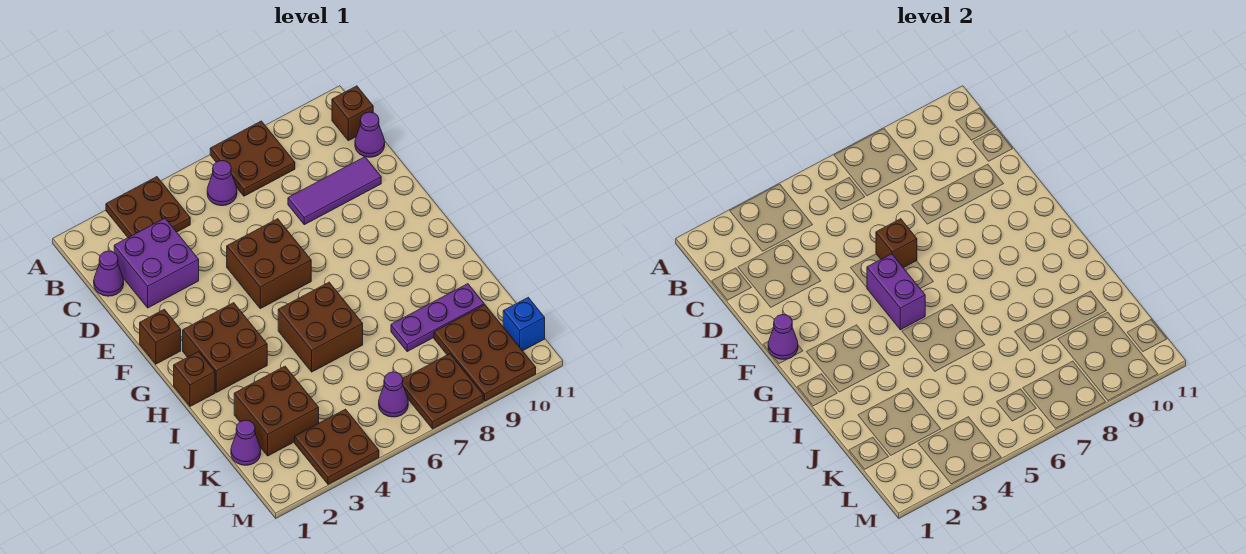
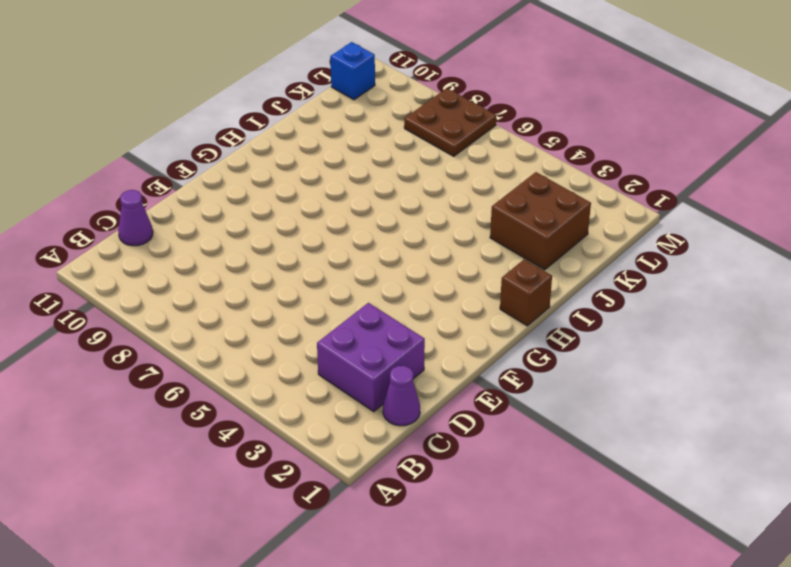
none -> brown 2x2 plate [106,177,190,238]
none -> brown 2x2 plate [210,121,295,196]
none -> purple 1x1 cone [207,160,237,206]

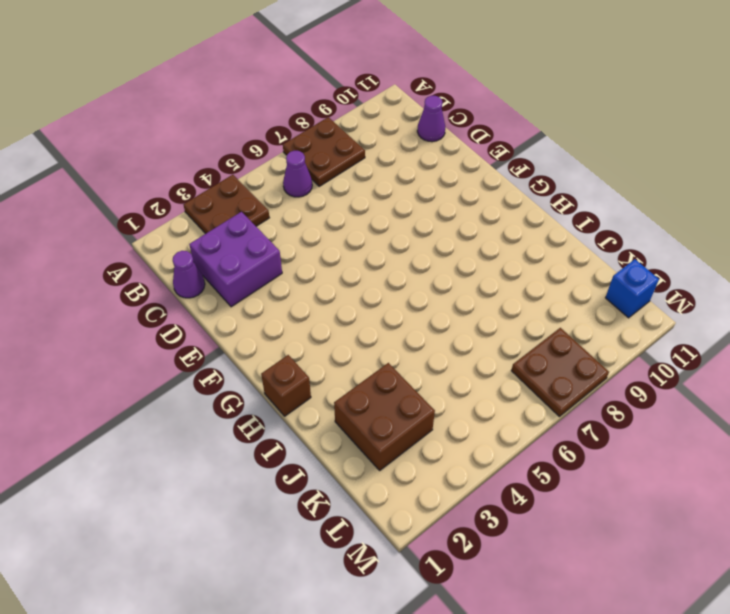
none -> brown 1x1 brick [332,86,373,141]
none -> purple 1x3 tile [288,157,381,225]
none -> brown 2x2 brick [227,219,311,309]

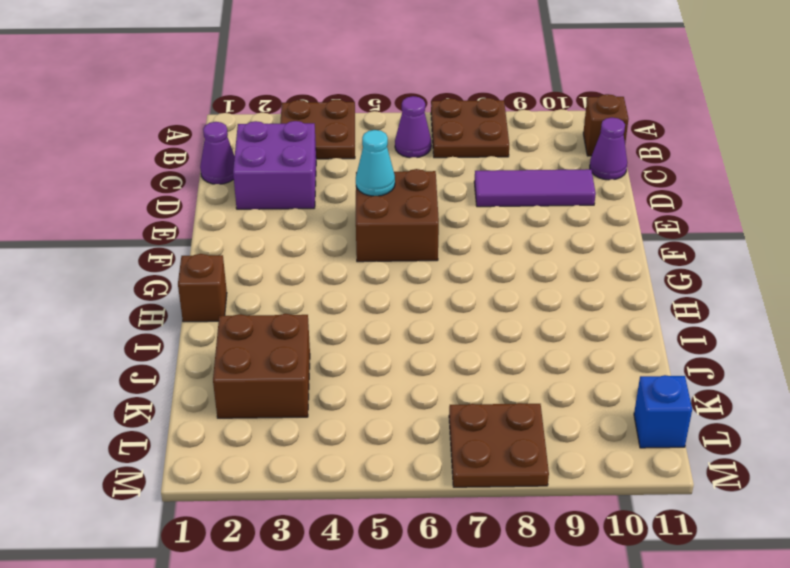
cyan 1x1 cone [356,130,395,196] -> none
none -> brown 1x1 brick [140,309,181,364]
none -> brown 2x2 brick [183,303,267,392]
none -> brown 2x2 brick [278,282,363,372]

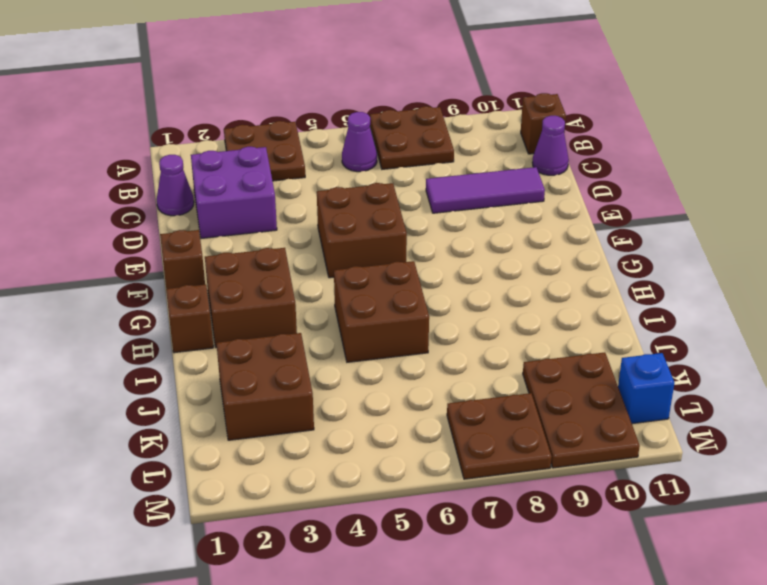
none -> purple 1x3 plate [391,284,484,351]
none -> purple 1x1 cone [231,420,261,465]
none -> brown 2x2 plate [295,409,379,484]

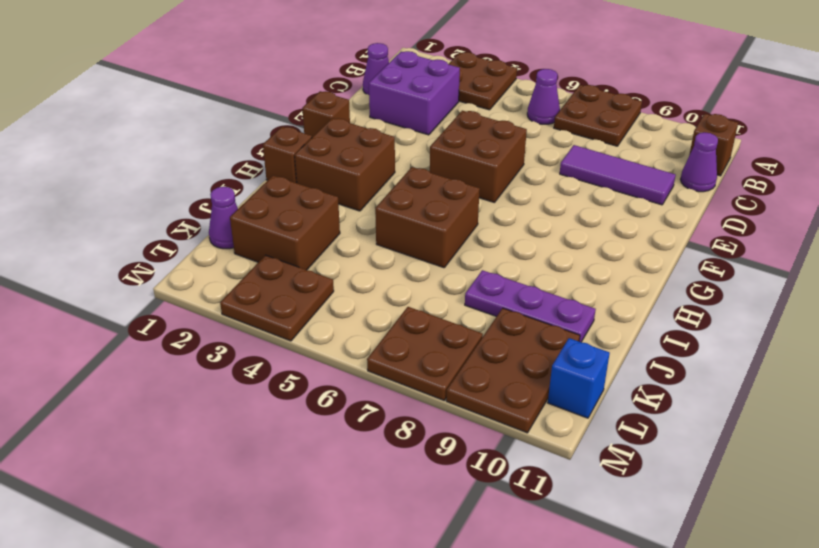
none -> purple 1x1 cone [379,372,408,417]
none -> brown 1x1 brick [876,219,917,268]
none -> purple 1x1 cone [768,315,798,359]

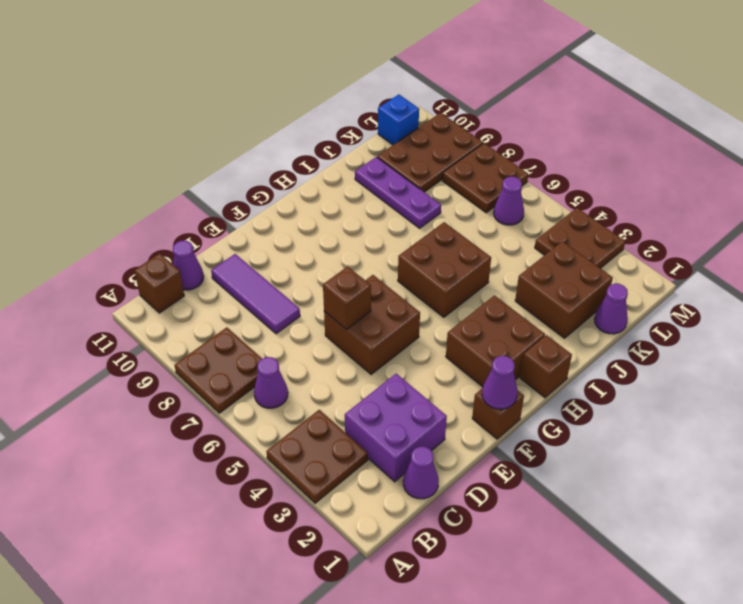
none -> purple 1x2 brick [867,254,925,330]

